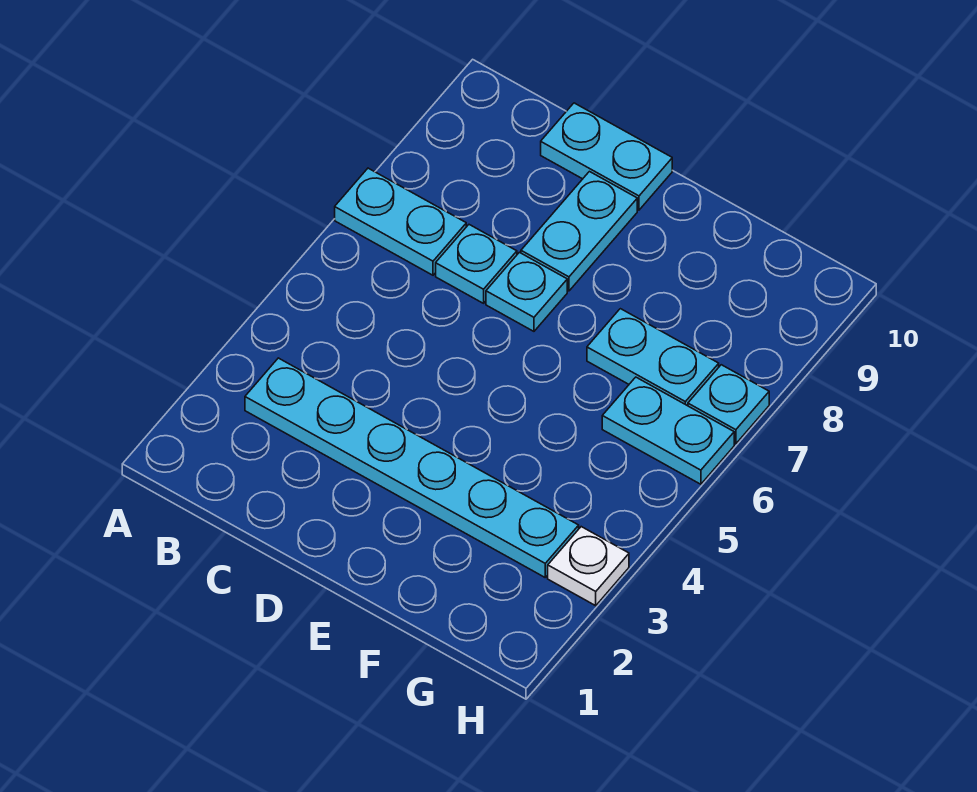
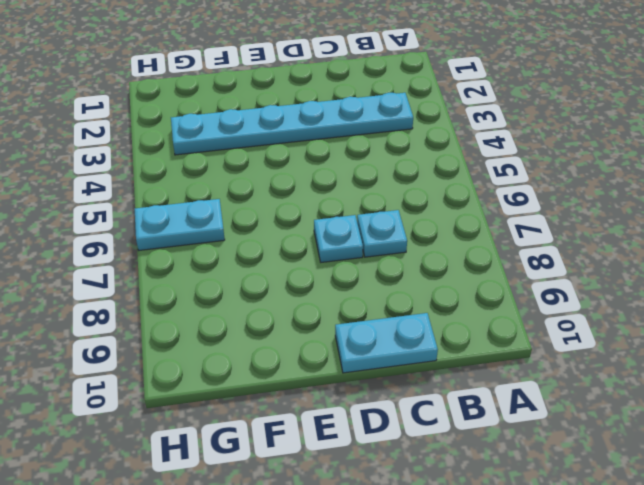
none -> cyan 1x2 plate [335,168,466,275]
none -> cyan 1x2 plate [521,172,637,291]

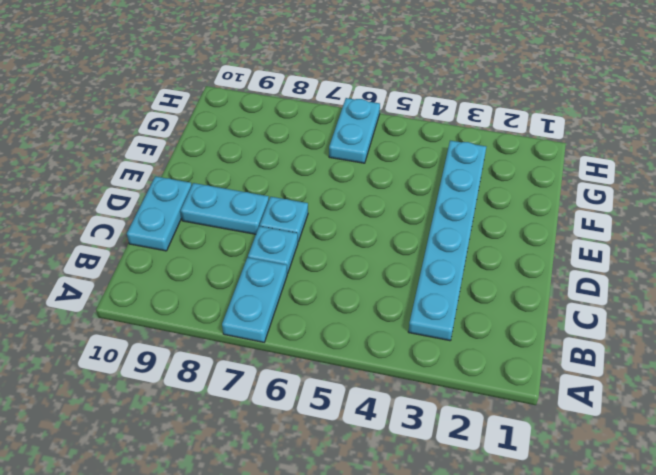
none -> cyan 1x2 plate [587,309,719,406]
none -> white 1x1 plate [548,527,629,606]

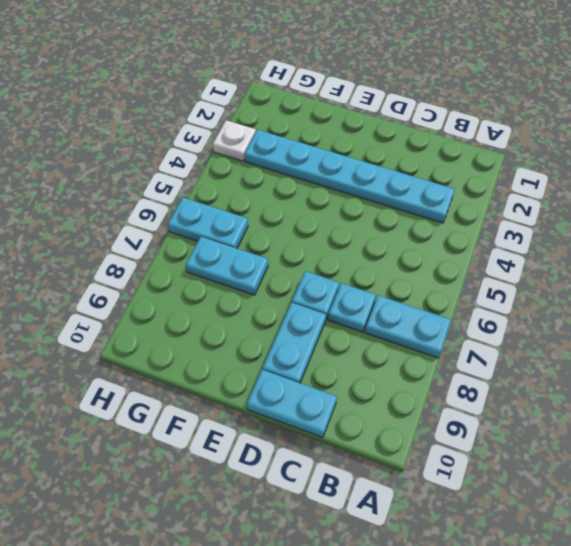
none -> cyan 1x1 plate [688,365,769,444]

